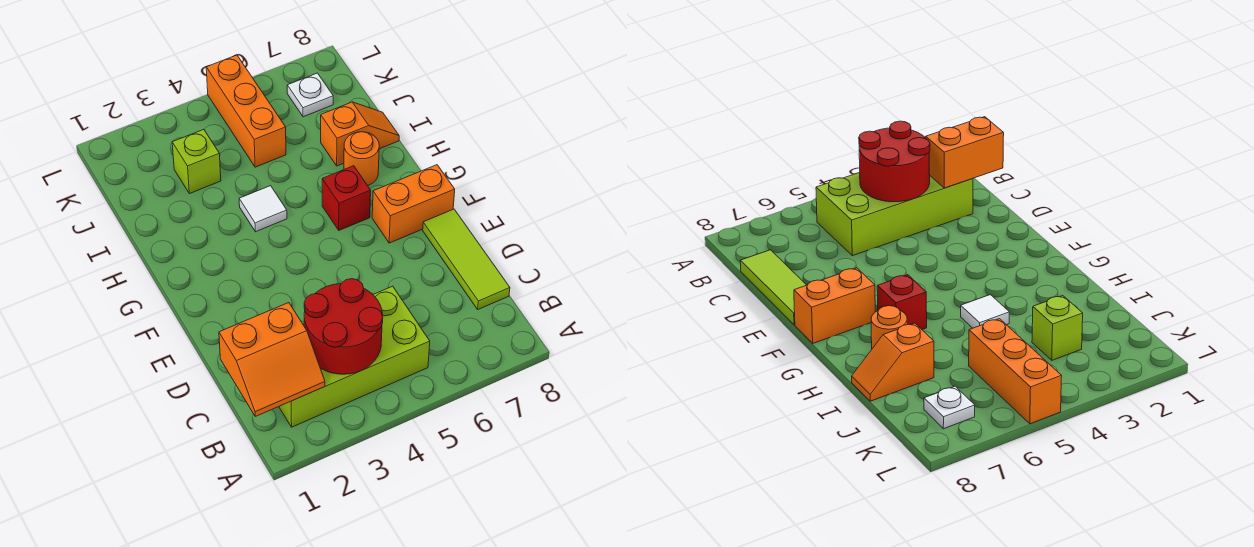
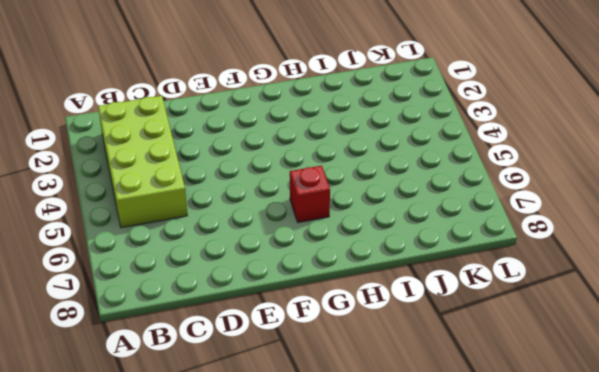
none -> lime 1x3 tile [423,209,510,309]
none -> orange 1x2 brick [372,165,455,243]
none -> white 1x1 tile [239,186,287,232]

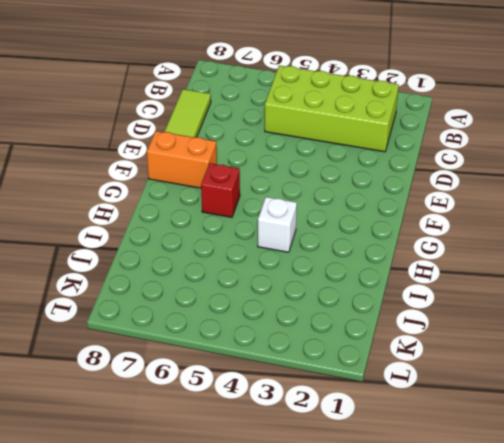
white 1x1 brick [258,197,297,252] -> white 1x1 tile [239,186,287,232]
none -> orange 1x1 round brick [344,132,379,186]
none -> orange 1x2 slope [321,102,399,166]
none -> lime 1x1 brick [172,129,221,194]

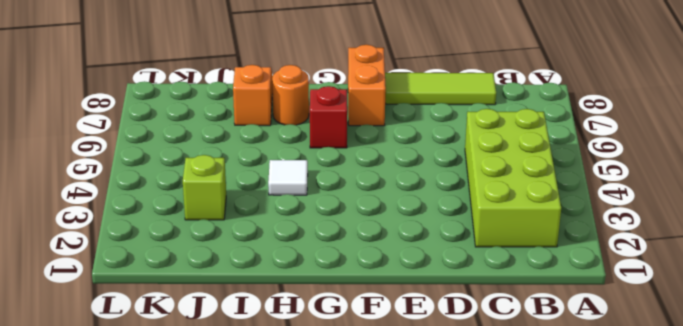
none -> orange 1x3 brick [206,55,286,167]
none -> white 1x1 plate [287,73,333,117]
none -> orange 2x2 slope [219,303,325,416]

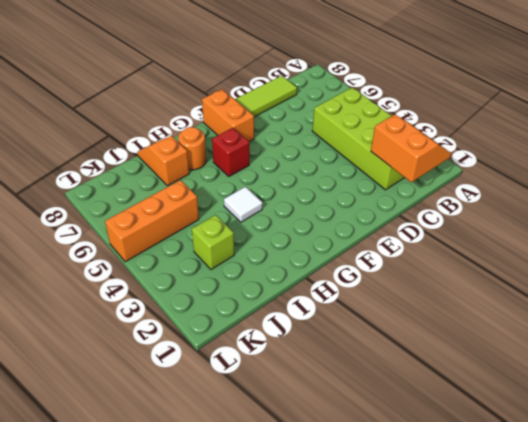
none -> white 1x1 plate [287,73,333,117]
none -> red 2x2 round brick [304,279,383,374]

